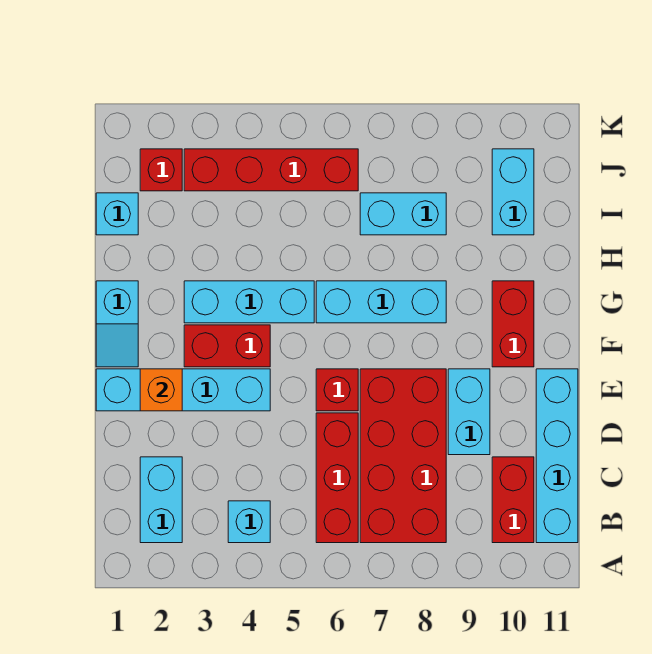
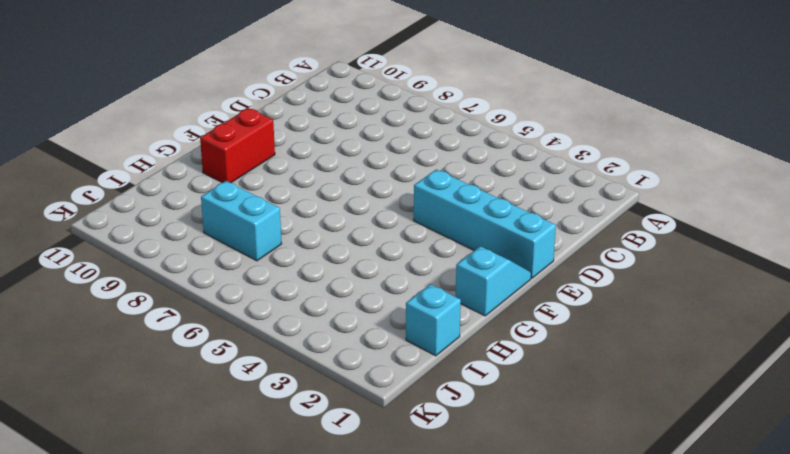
none -> cyan 1x2 brick [140,457,182,543]
none -> cyan 1x1 brick [228,501,270,543]
none -> red 1x3 brick [316,413,358,543]

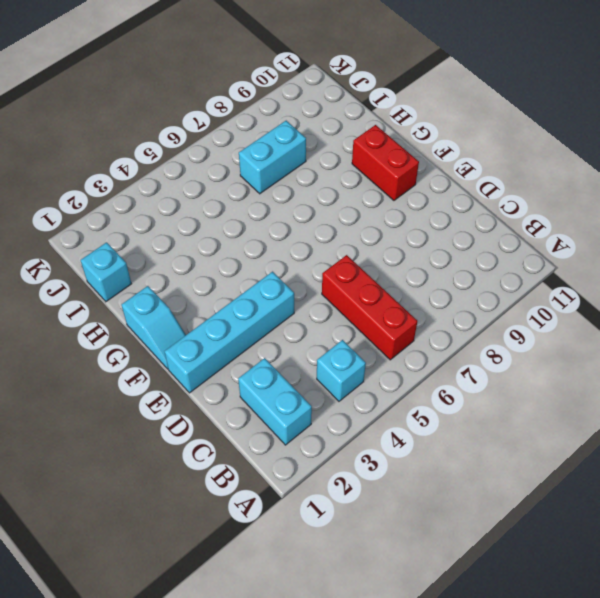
none -> red 2x4 brick [360,369,446,543]
none -> red 1x2 brick [492,457,534,543]
none -> cyan 1x4 brick [536,369,578,543]

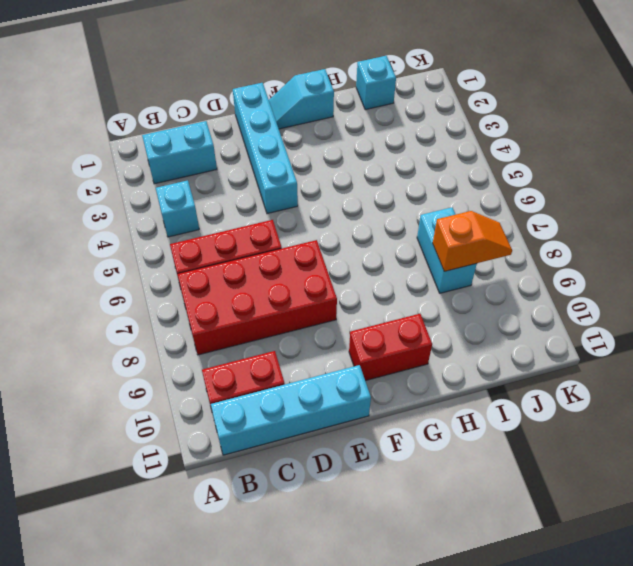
orange 1x2 slope [433,211,512,271] -> none
none -> cyan 1x2 brick [448,369,490,455]
none -> red 1x1 brick [316,369,358,411]
none -> red 1x2 brick [184,325,270,367]

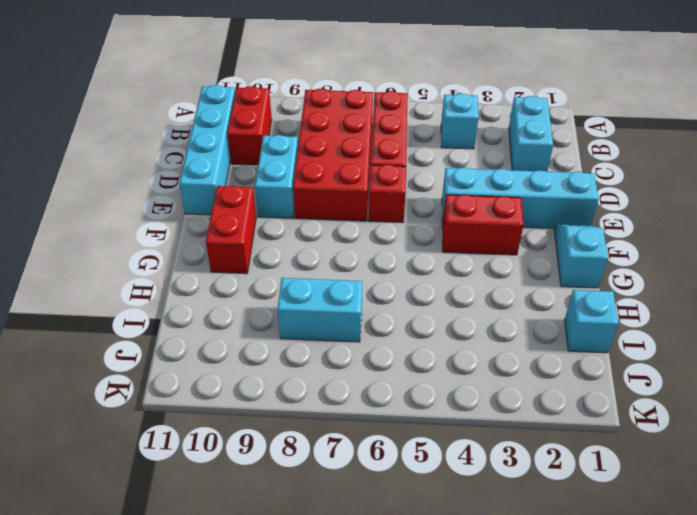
none -> cyan 1x3 brick [184,281,314,323]
none -> cyan 1x3 brick [316,281,446,323]
none -> cyan 1x2 brick [492,149,534,235]

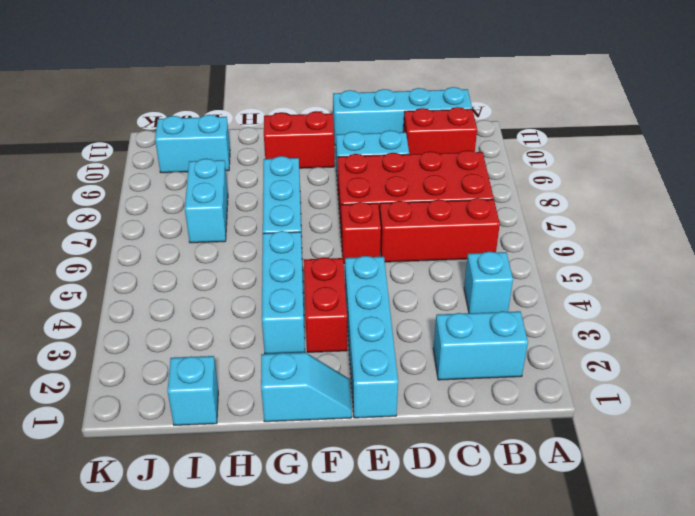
none -> red 1x1 brick [140,149,182,191]
none -> red 1x4 brick [184,149,358,191]
none -> orange 1x1 brick [140,369,182,411]

